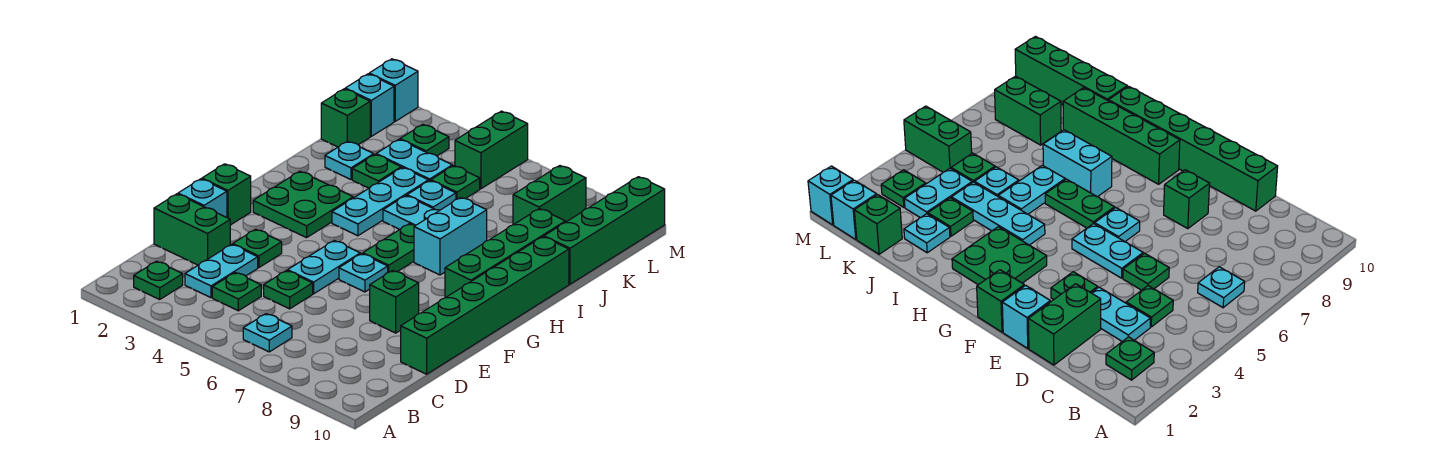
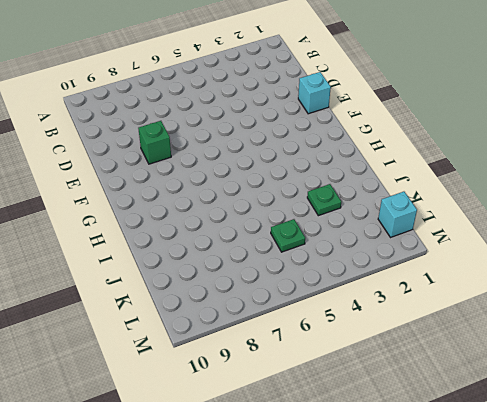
none -> green 1x1 plate [134,261,183,299]
none -> cyan 1x1 plate [243,314,292,352]
none -> cyan 1x2 plate [185,244,258,298]
none -> green 1x1 plate [212,273,261,311]

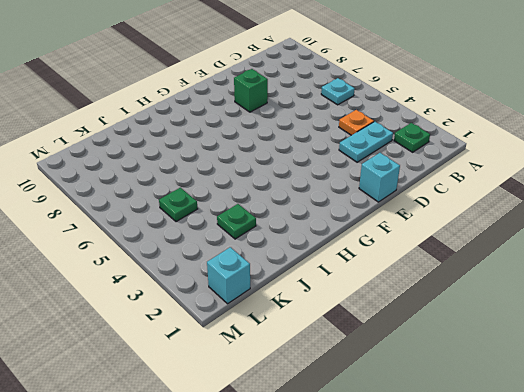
orange 1x1 plate [339,110,374,135] -> green 1x1 plate [212,273,261,311]
none -> green 1x2 brick [154,194,230,265]
none -> green 1x1 plate [264,271,313,309]
none -> green 1x6 brick [401,237,569,374]
none -> green 1x1 plate [233,229,282,268]

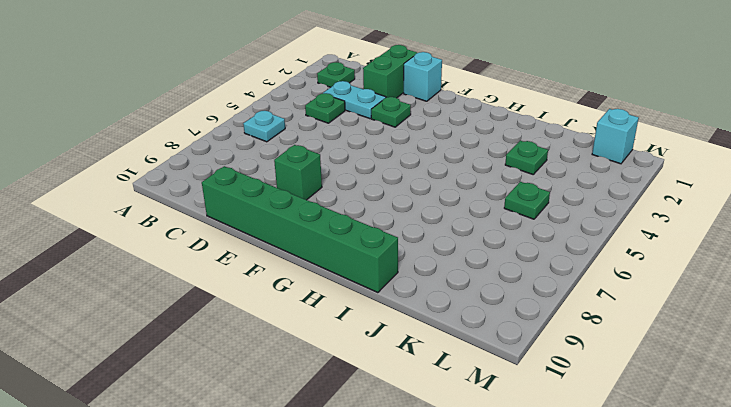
none -> green 1x1 plate [264,271,313,309]
none -> cyan 1x2 plate [288,241,360,294]
none -> green 1x1 brick [202,164,251,225]
none -> cyan 1x1 plate [339,254,388,292]

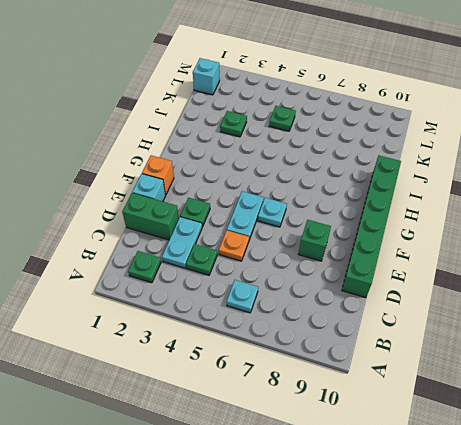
orange 1x1 plate [219,230,249,261] -> green 1x1 plate [264,271,313,309]
orange 1x1 brick [142,155,174,195] -> green 1x1 brick [202,164,251,225]
none -> green 2x2 plate [253,171,353,238]
none -> green 1x2 plate [363,224,416,272]
none -> green 1x4 brick [445,209,565,298]
none -> cyan 1x3 plate [332,168,428,236]

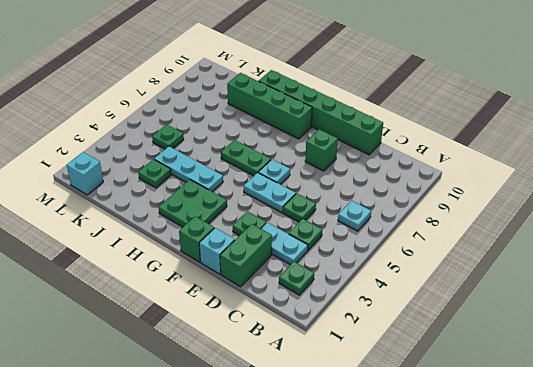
none -> cyan 1x2 brick [414,197,487,275]
none -> cyan 1x2 plate [383,196,439,229]
none -> cyan 1x1 plate [325,141,374,179]
none -> cyan 1x1 plate [407,181,456,210]

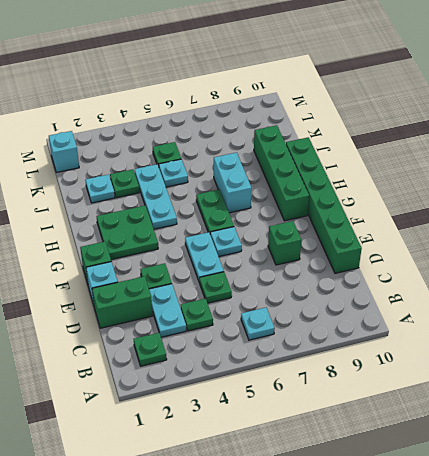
none -> cyan 1x2 plate [383,196,439,229]
none -> green 1x4 brick [544,177,665,284]
none -> green 1x1 brick [321,89,370,147]
none -> cyan 1x2 plate [376,140,452,181]

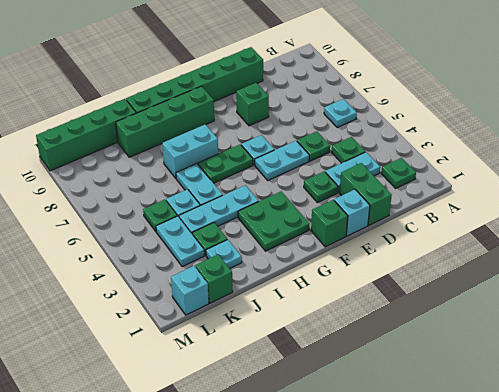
none -> green 1x2 brick [513,166,586,225]
none -> green 1x1 plate [400,124,449,156]
none -> green 1x2 brick [455,111,528,189]
none -> cyan 1x1 brick [369,59,418,121]

